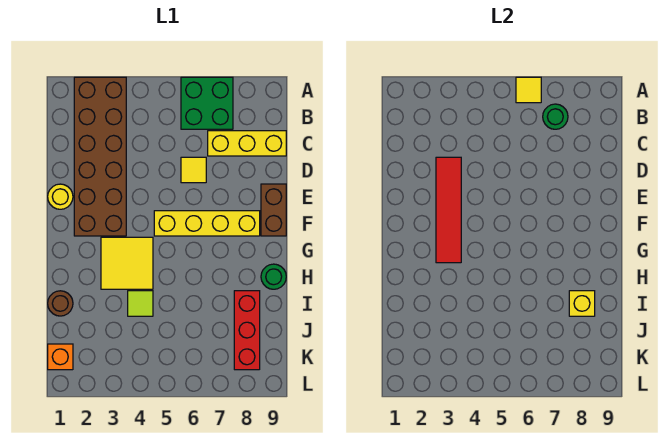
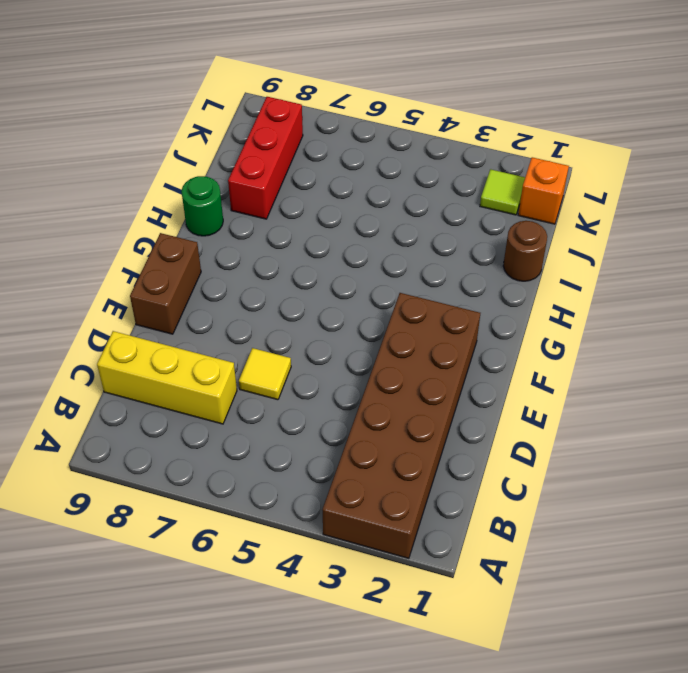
lime 1x1 tile [480,169,525,215] -> lime 1x1 tile moved to [128,291,153,316]
none -> green 2x2 brick [181,77,233,129]
none -> yellow 1x1 round brick [48,184,73,209]
none -> yellow 1x4 brick [154,211,260,236]

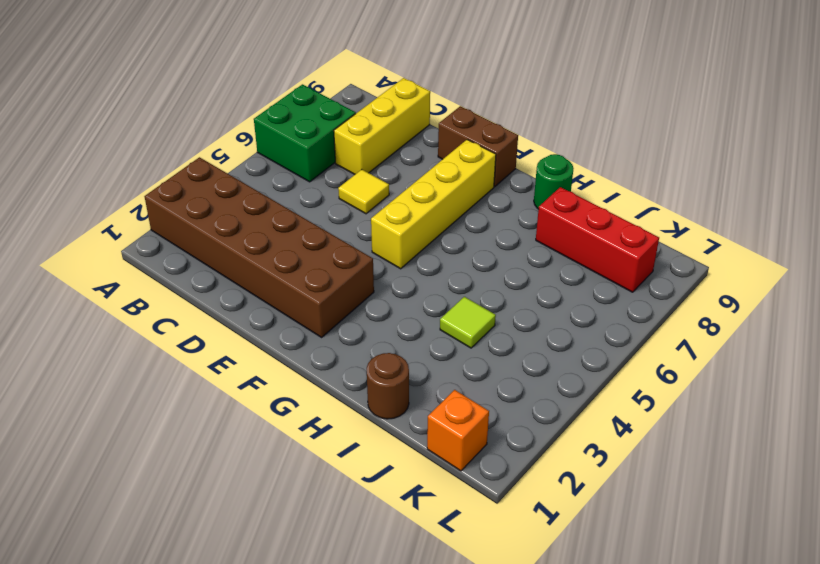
none -> yellow 1x1 round brick [48,184,73,209]
none -> yellow 2x2 tile [101,237,153,289]
none -> yellow 1x1 tile [516,77,541,103]

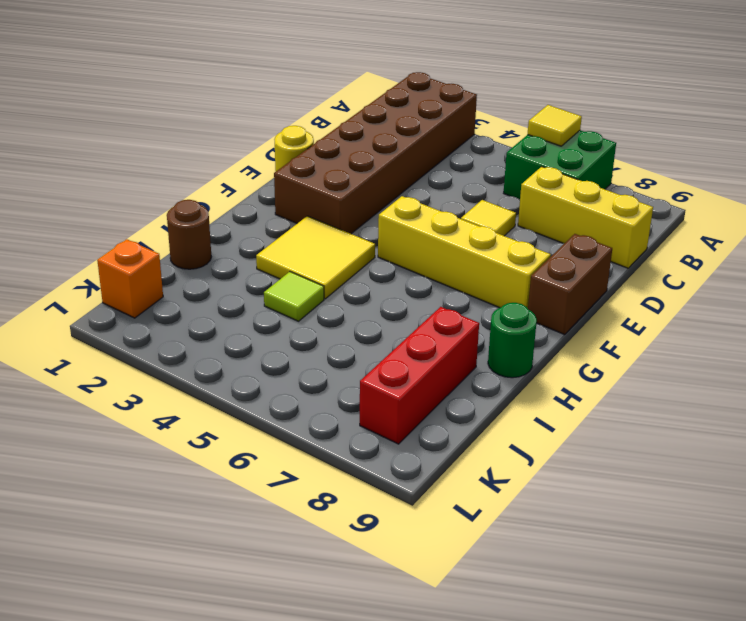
none -> green 1x1 round brick [543,104,568,129]
none -> red 1x4 tile [436,157,461,263]
none -> yellow 1x1 brick [569,291,595,316]

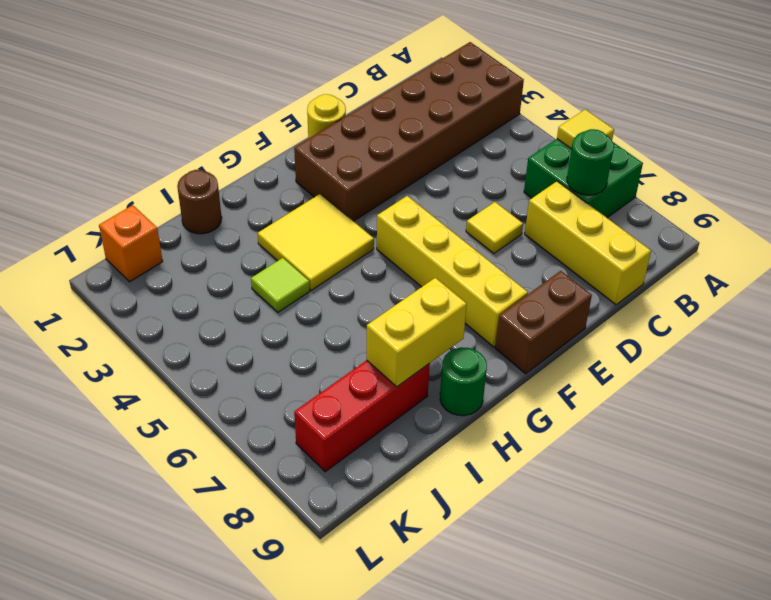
yellow 1x2 brick [367,278,467,387] -> yellow 1x1 brick [569,291,595,316]
none -> red 1x4 tile [436,157,461,263]

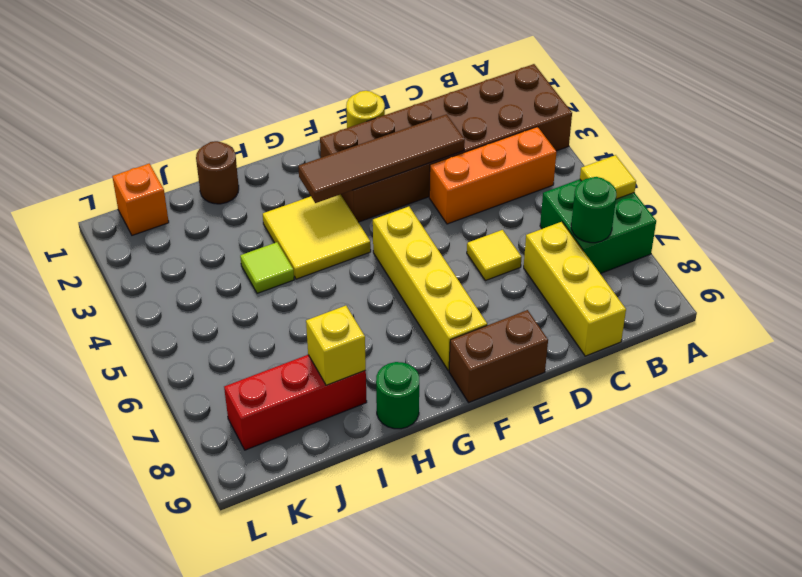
orange 1x3 brick [429,127,556,224] -> none
brown 1x4 tile [298,114,465,203] -> red 1x4 tile [436,157,461,263]

